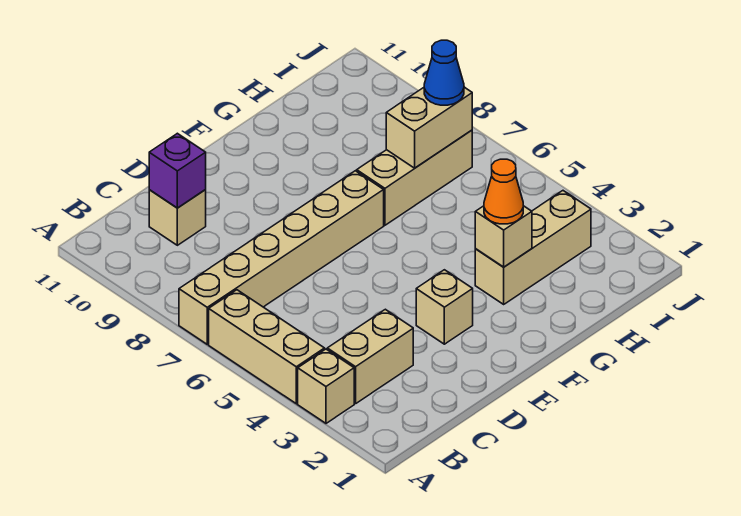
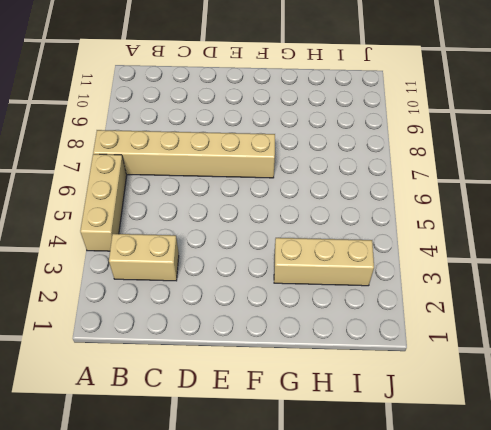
none -> tan 1x1 brick [298,349,354,423]
none -> tan 1x1 brick [149,190,206,245]
none -> tan 1x1 brick [416,270,473,344]

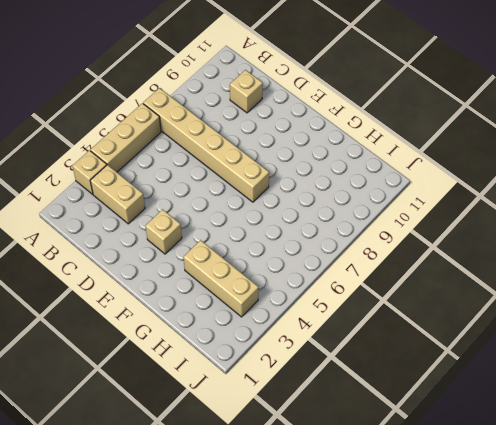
none -> tan 1x3 brick [357,130,472,225]
none -> purple 1x1 brick [149,133,206,208]
none -> tan 1x1 brick [475,206,532,267]

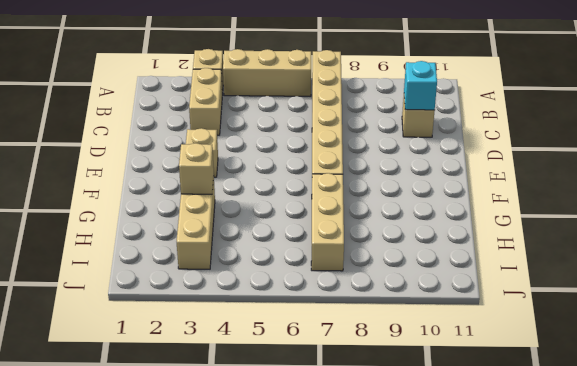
cyan 1x1 brick [404,61,437,110] -> purple 1x1 brick [149,133,206,208]
none -> tan 1x2 brick [386,87,472,168]
none -> orange 1x1 cone [484,159,523,224]
none -> blue 1x1 cone [424,40,464,105]

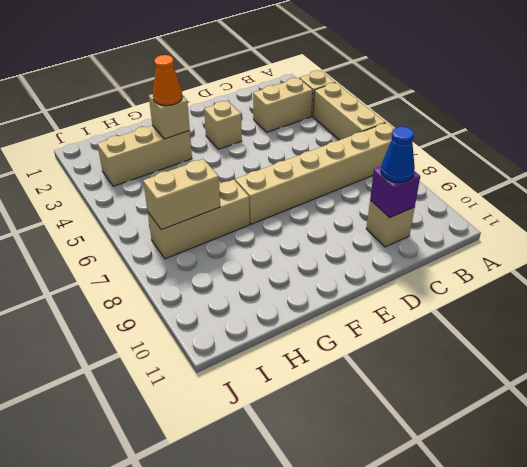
blue 1x1 cone [381,126,415,182] -> blue 1x1 cone moved to [424,40,464,105]

